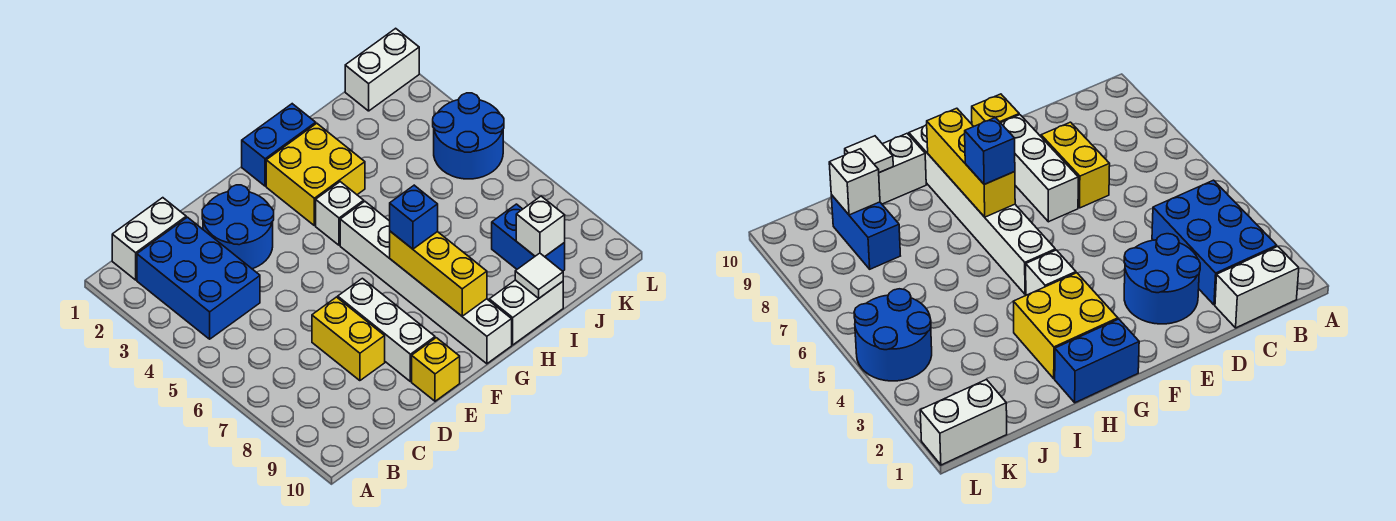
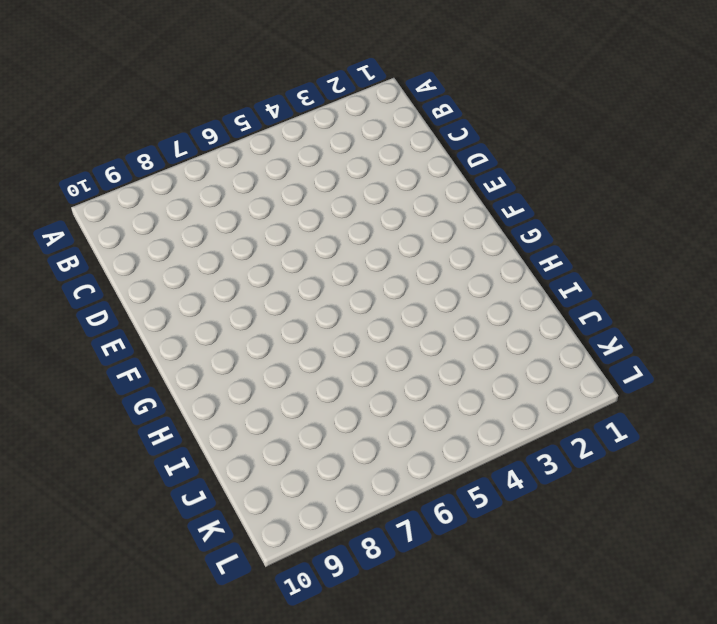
none -> white 1x2 brick [112,198,186,280]
none -> blue 2x3 brick [137,217,260,339]
none -> blue 2x2 round brick [202,185,274,269]

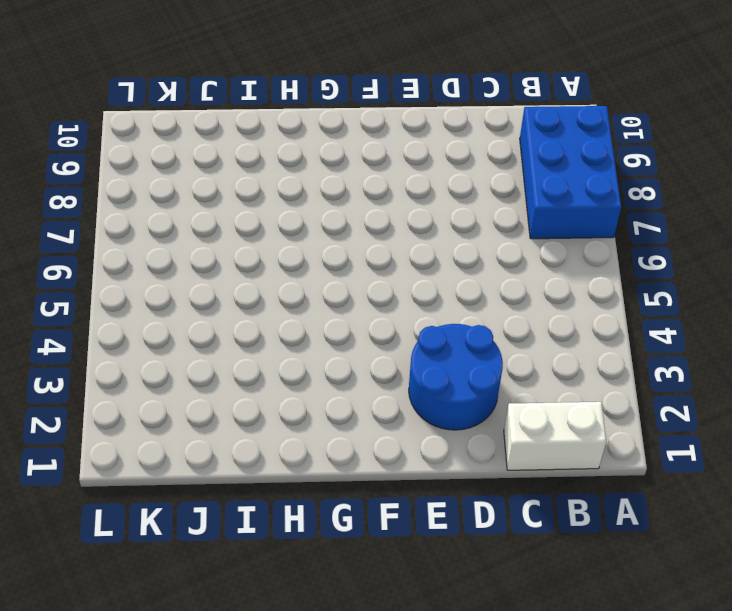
blue 2x3 brick [520,106,621,239] -> blue 2x3 brick moved to [137,217,260,339]
none -> yellow 1x2 brick [312,297,385,381]
none -> white 1x3 brick [338,278,435,382]
none -> yellow 1x1 brick [412,338,460,401]

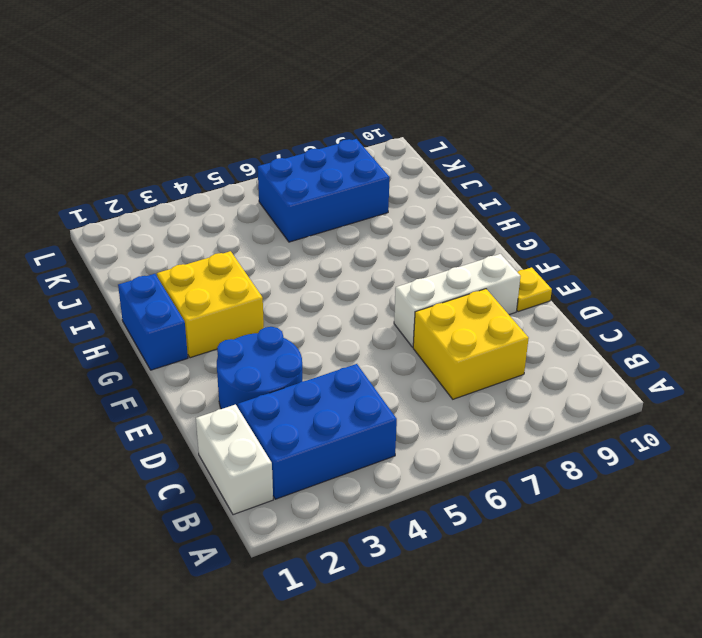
yellow 2x2 brick [413,289,529,399] -> yellow 1x2 brick [312,297,385,381]
yellow 1x1 plate [517,267,552,312] -> yellow 1x1 brick [412,338,460,401]
blue 2x3 brick [258,139,390,242] -> blue 1x2 brick [492,204,565,271]
none -> white 1x1 brick [316,182,364,245]
none -> white 1x6 brick [340,201,512,364]
none -> white 1x2 brick [489,280,563,345]

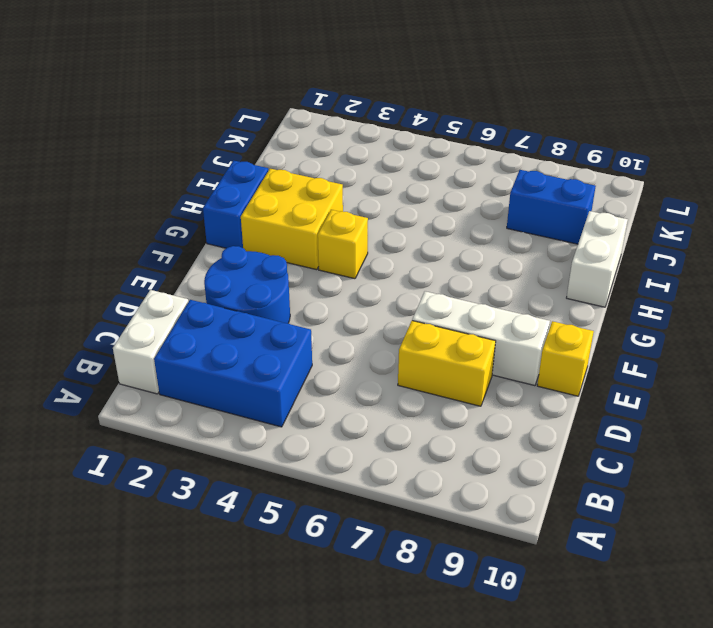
yellow 1x1 brick [318,210,368,279] -> white 1x1 brick [316,182,364,245]
none -> white 1x6 brick [340,201,512,364]
none -> white 1x2 brick [345,28,419,111]
none -> blue 2x2 round brick [433,93,504,179]

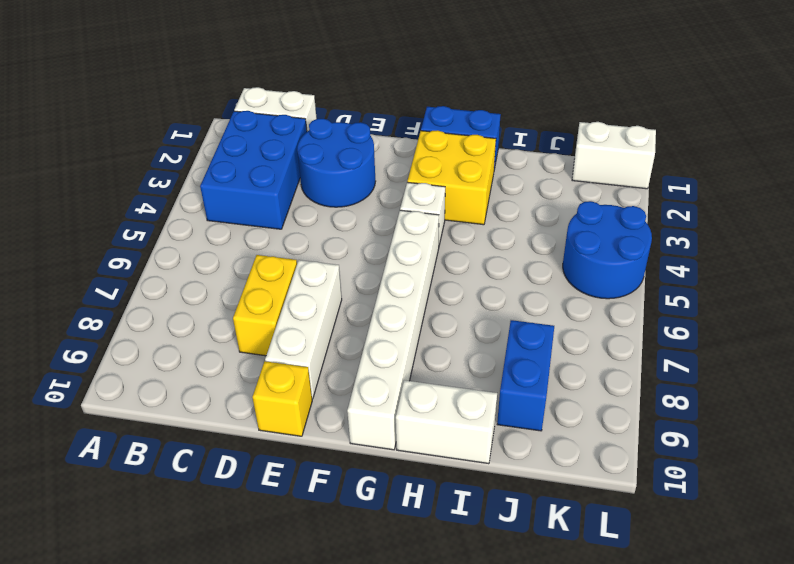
none -> yellow 1x3 brick [390,231,487,316]
none -> white 1x1 tile [515,253,563,299]
none -> white 1x1 brick [516,196,565,257]

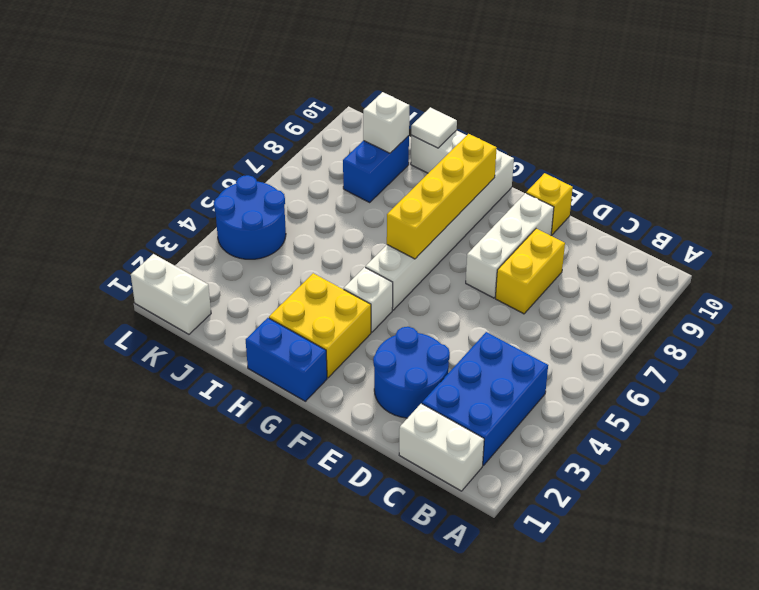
yellow 1x4 brick [387,134,497,259] -> yellow 1x3 brick [390,231,487,316]
none -> blue 1x1 brick [390,185,438,249]

